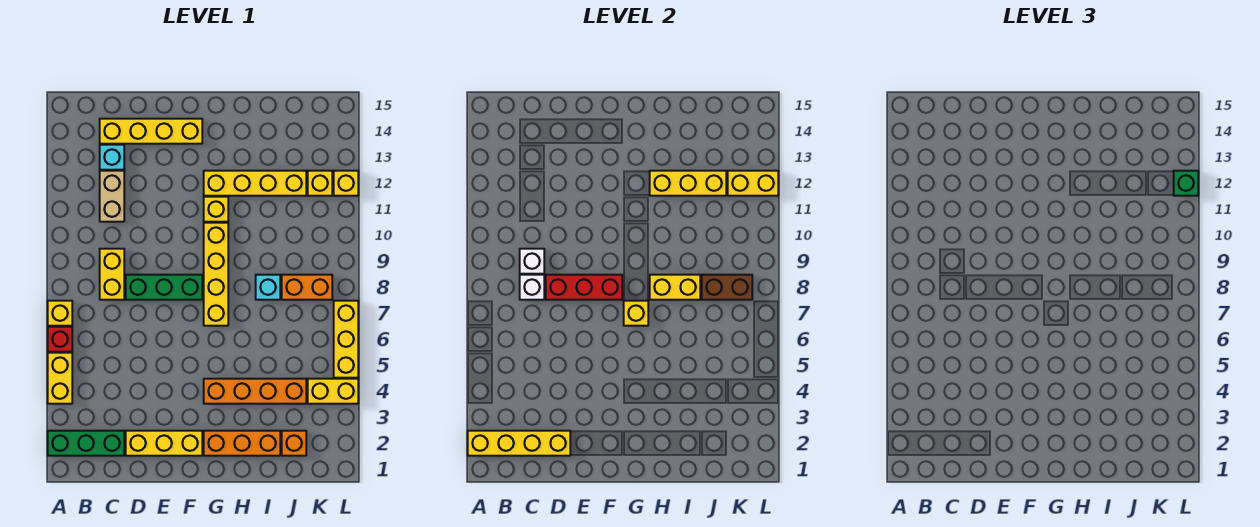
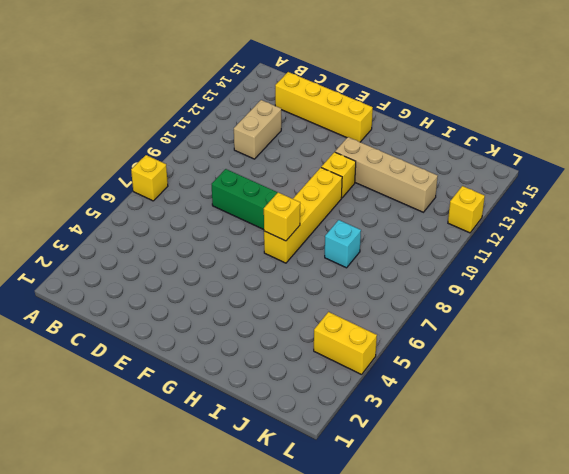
tan 1x4 brick [335,137,438,212] -> yellow 1x4 brick [204,171,306,196]
none -> green 1x3 brick [48,431,124,456]
none -> yellow 1x2 brick [48,353,72,404]
none -> red 1x1 brick [48,327,72,352]
none -> yellow 1x2 brick [100,249,124,300]

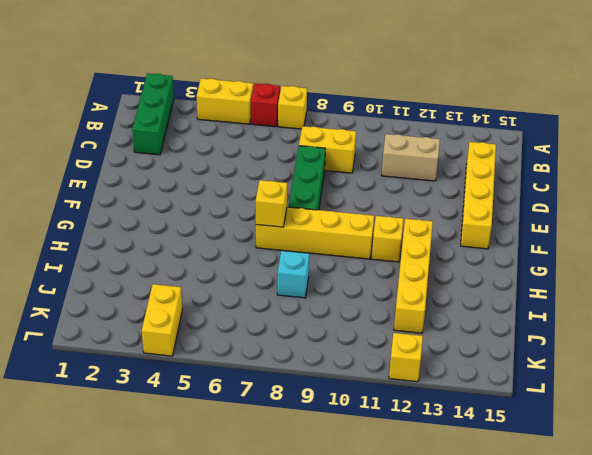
none -> cyan 1x1 brick [100,145,124,170]
none -> yellow 1x3 brick [126,431,202,456]
none -> orange 1x3 brick [204,431,280,456]
none -> orange 1x4 brick [204,379,306,404]

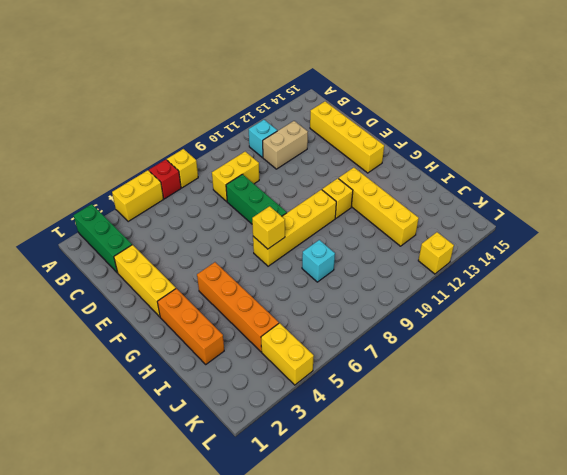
cyan 1x1 brick [249,120,277,157] -> cyan 1x1 brick moved to [100,145,124,170]
none -> orange 1x1 brick [282,431,306,456]
none -> orange 1x2 brick [282,275,332,300]
none -> yellow 1x1 brick [308,171,332,196]
none -> yellow 1x3 brick [334,301,358,378]

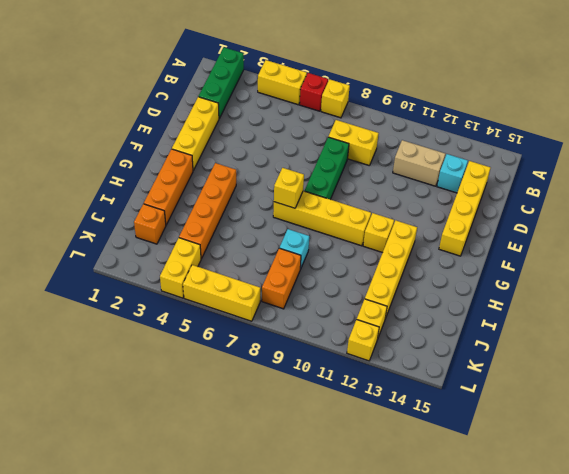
none -> yellow 1x4 brick [468,431,570,456]
none -> white 1x1 brick [520,275,544,300]
none -> white 1x1 brick [520,249,544,274]
none -> red 1x3 brick [546,275,622,300]

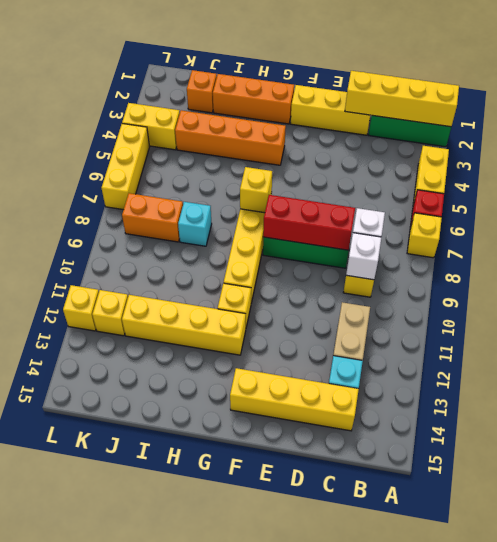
none -> yellow 1x2 brick [650,275,700,300]
none -> yellow 1x3 brick [650,171,726,196]
none -> brown 1x2 brick [702,275,752,300]
none -> yellow 1x2 brick [728,171,778,196]

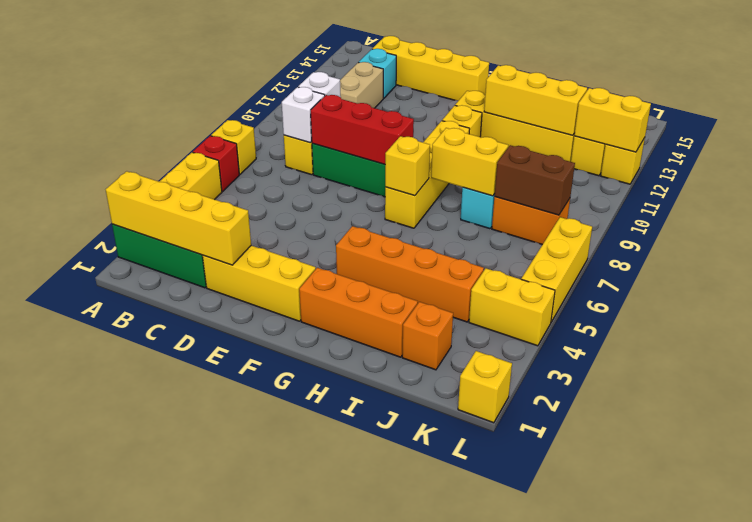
yellow 1x1 brick [458,351,512,423] -> none
none -> green 1x1 brick [1174,171,1198,196]

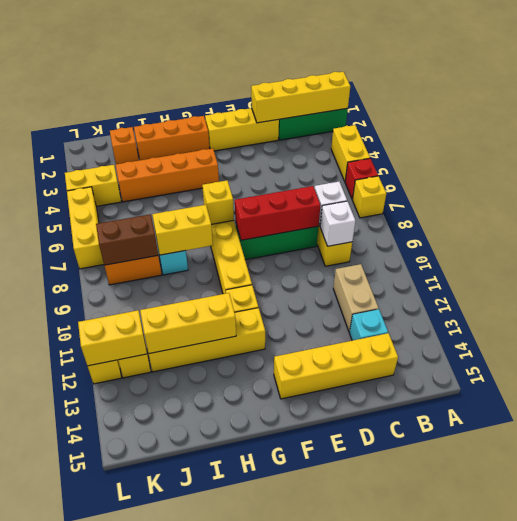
none -> green 1x1 brick [1174,171,1198,196]

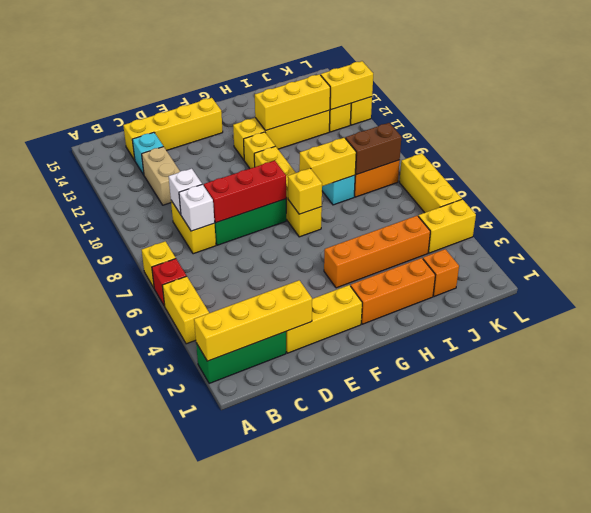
none -> green 1x1 brick [1174,171,1198,196]

